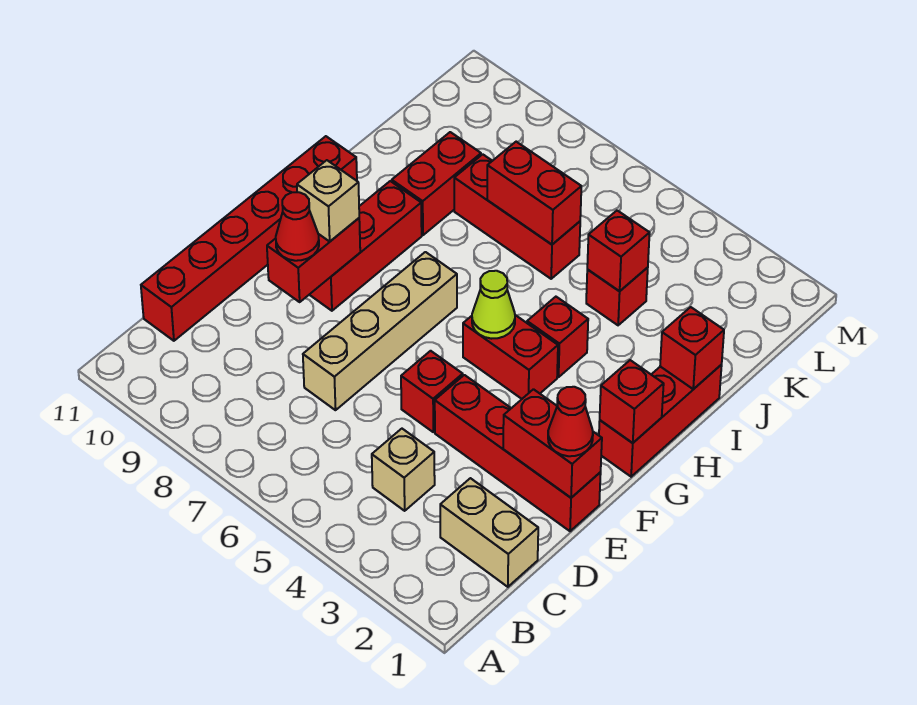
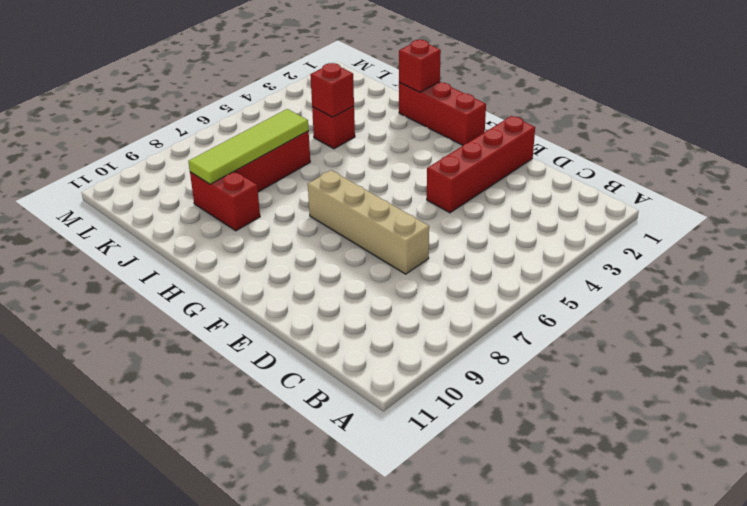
lime 1x4 tile [188,109,309,184] -> red 1x2 brick [487,142,581,244]
none -> tan 1x2 brick [440,478,538,587]
none -> tan 1x1 brick [372,429,435,511]
none -> red 1x6 brick [141,136,357,341]

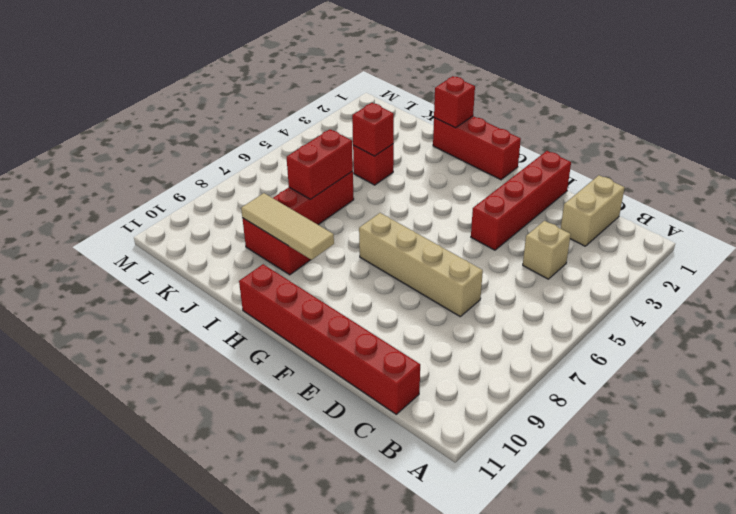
tan 1x3 tile [241,193,334,260] -> none
none -> red 1x1 brick [401,351,463,432]
none -> red 1x3 brick [309,181,422,311]
none -> red 1x2 brick [463,315,558,399]

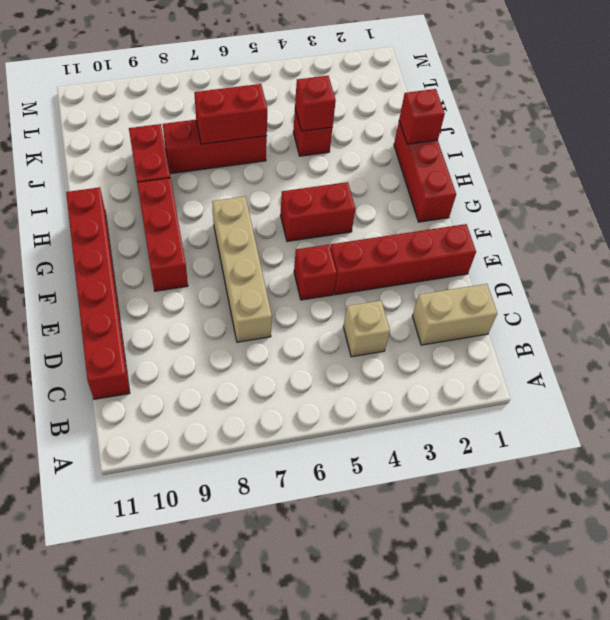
none -> red 1x1 brick [527,297,588,377]
none -> red 1x2 brick [503,389,602,498]
none -> red 1x2 brick [267,218,360,302]

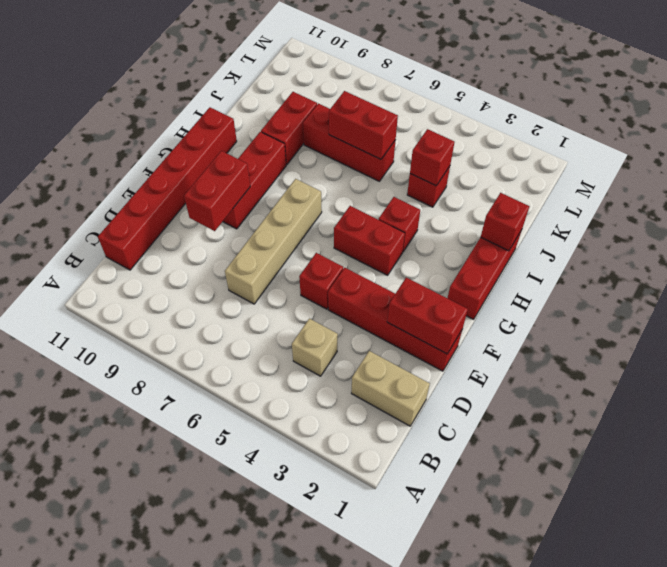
none -> red 1x1 brick [600,360,664,443]
none -> lime 1x1 cone [472,271,515,339]
none -> red 1x1 cone [548,387,593,456]

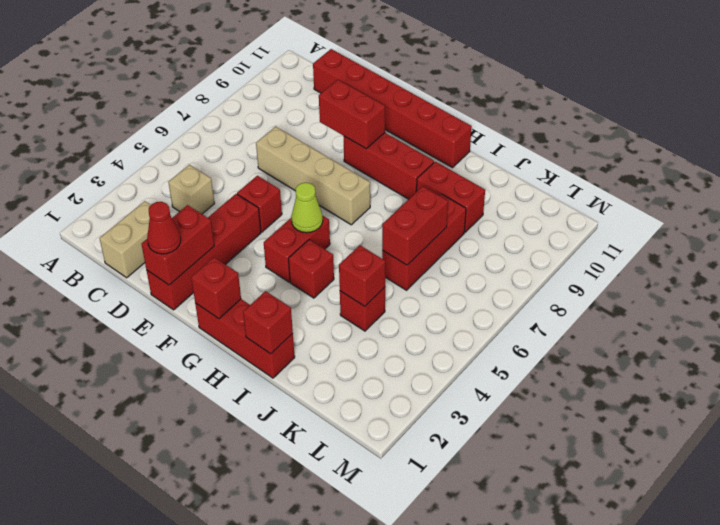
none -> red 1x1 cone [276,192,319,261]
none -> tan 1x1 brick [297,160,359,241]

